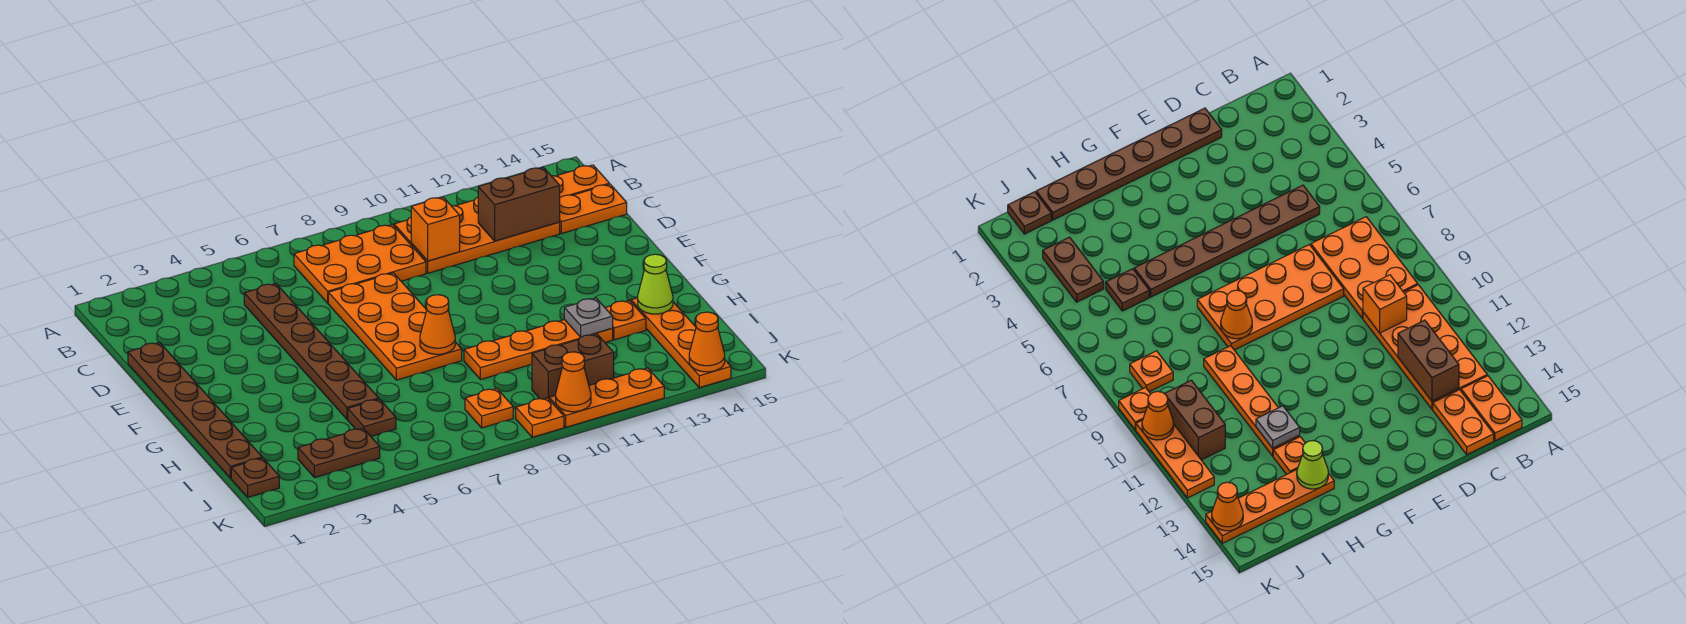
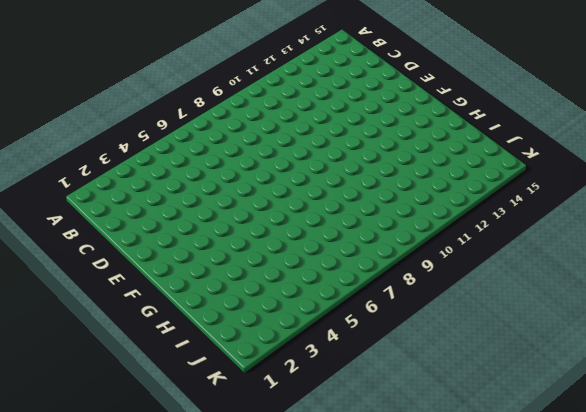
none -> orange 2x3 plate [294,225,426,303]
none -> orange 2x4 plate [394,197,560,273]
none -> orange 1x2 plate [552,165,609,197]

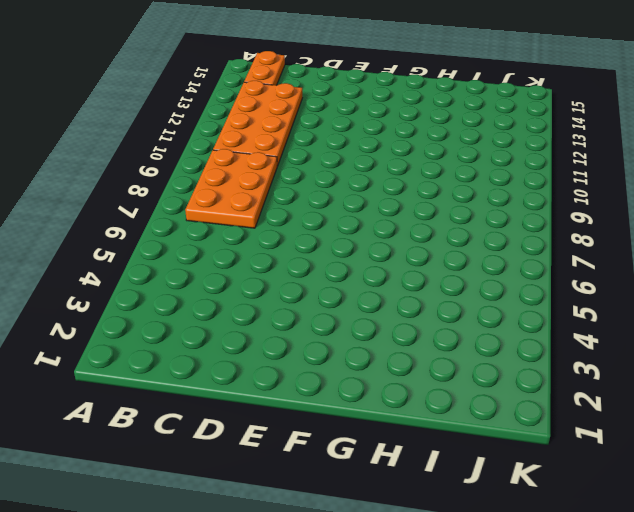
none -> brown 1x6 plate [244,284,379,419]
none -> orange 1x2 plate [560,184,627,234]
none -> brown 1x6 plate [128,343,262,478]

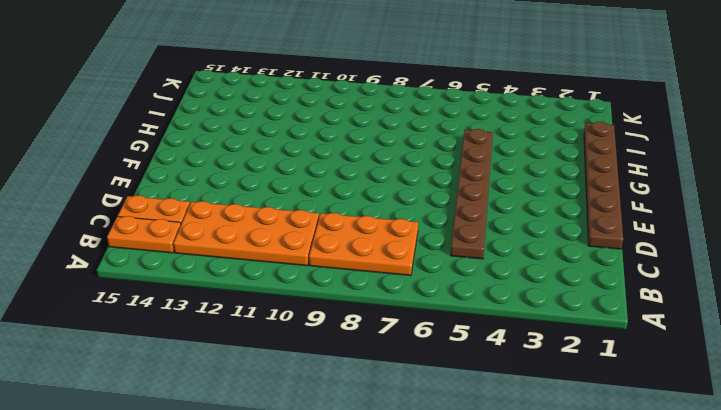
none -> orange 2x4 plate [328,273,462,380]
none -> orange 1x4 plate [464,320,613,380]
none -> orange 1x1 plate [605,300,646,340]

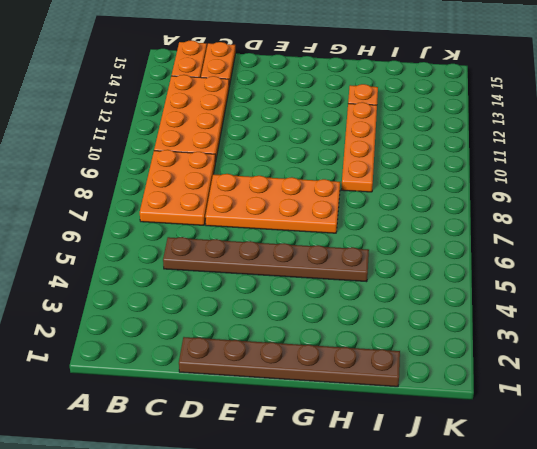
none -> orange 1x4 plate [631,298,731,388]
none -> brown 1x1 plate [348,399,396,436]
none -> brown 1x1 plate [231,458,279,497]

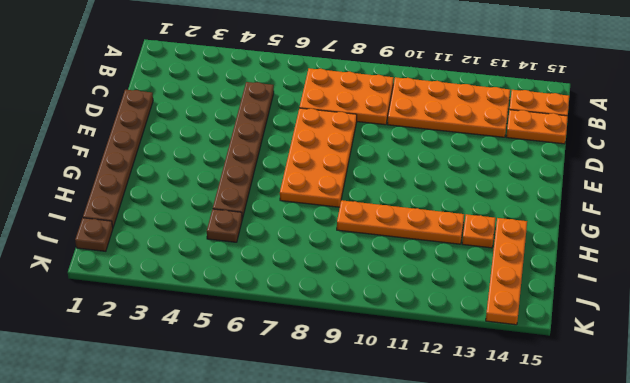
none -> brown 1x2 plate [298,428,380,478]
none -> orange 1x1 plate [465,389,513,428]
none -> brown 1x2 brick [532,334,614,399]

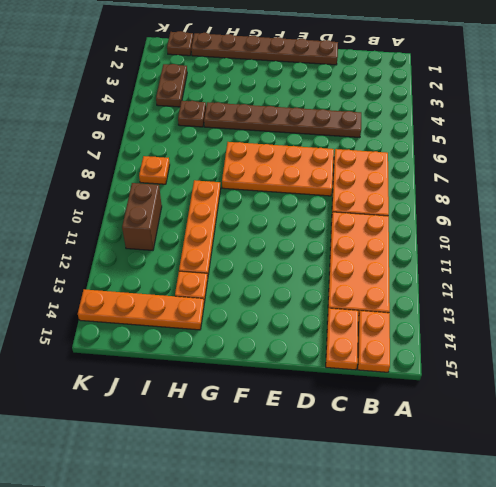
none -> orange 1x1 plate [516,398,564,437]
none -> orange 1x3 plate [549,368,664,427]
none -> orange 1x1 brick [411,197,460,261]

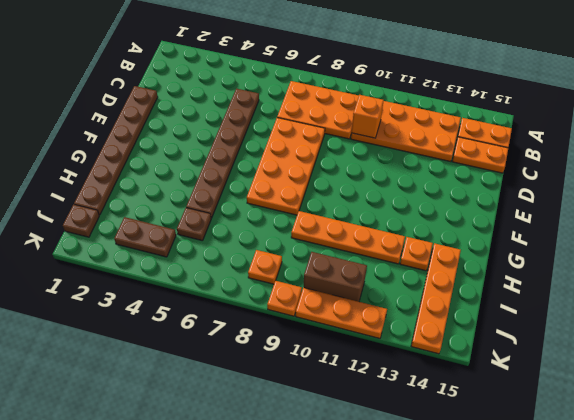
none -> brown 1x2 brick [478,167,560,241]
none -> orange 1x1 cone [420,295,455,354]
none -> grey 1x1 plate [564,298,613,337]

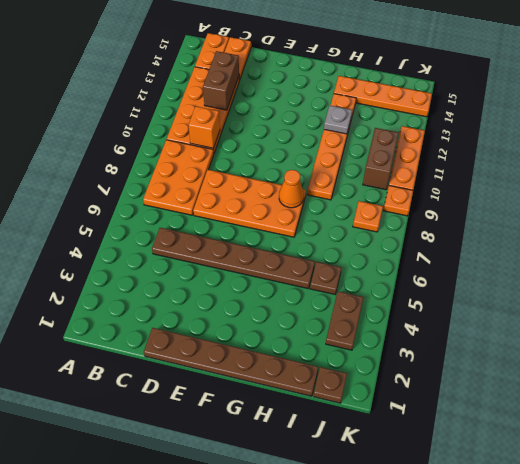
none -> lime 1x1 cone [638,254,673,314]
none -> orange 1x1 cone [556,352,591,412]
none -> orange 1x1 cone [689,312,725,372]

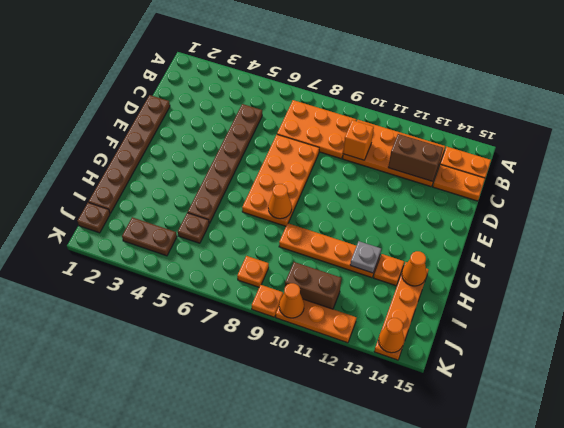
orange 1x1 cone [402,251,427,286] -> lime 1x1 cone [638,254,673,314]

